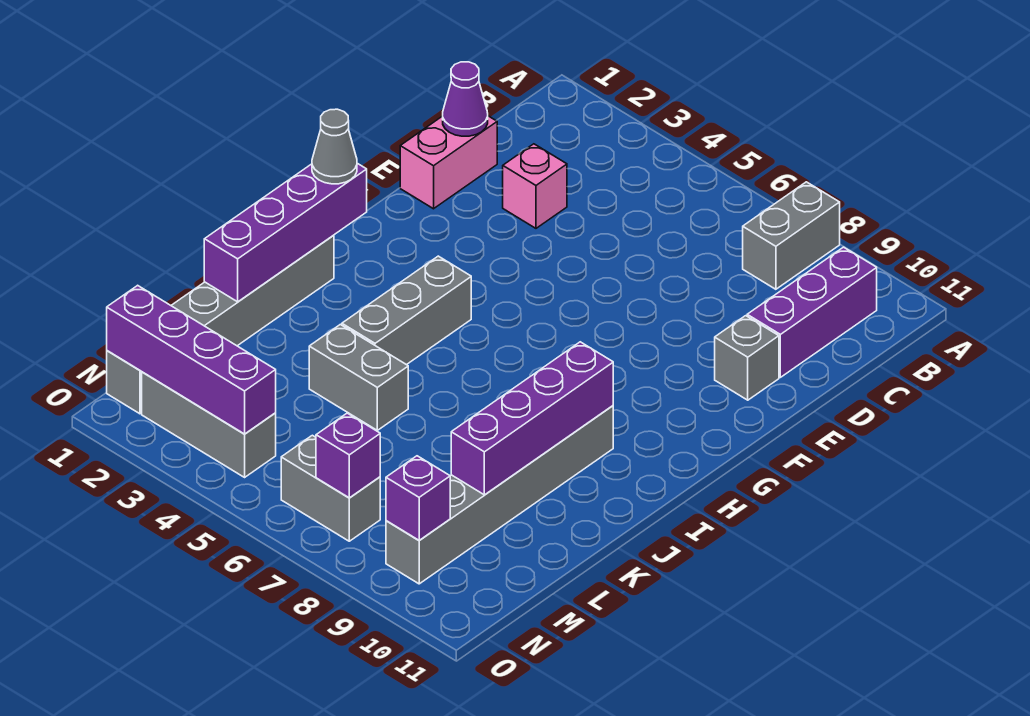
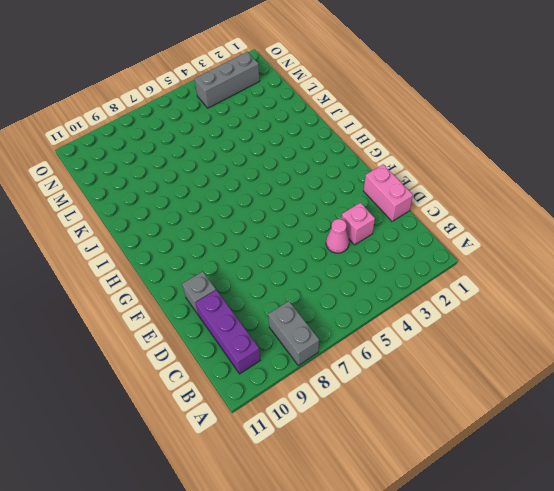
pink 1x1 cone [326,219,349,253] -> none
none -> grey 1x3 brick [342,256,471,365]
none -> grey 1x6 brick [107,235,334,414]
none -> grey 1x6 brick [386,406,613,584]

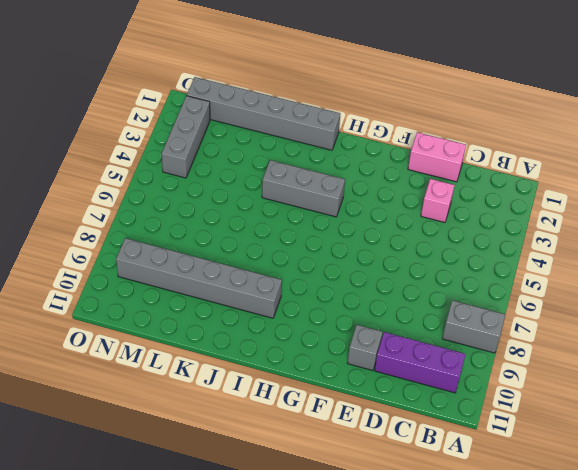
none -> grey 1x2 brick [309,324,408,430]
none -> grey 1x2 brick [281,435,380,541]
none -> purple 1x1 cone [443,62,488,136]

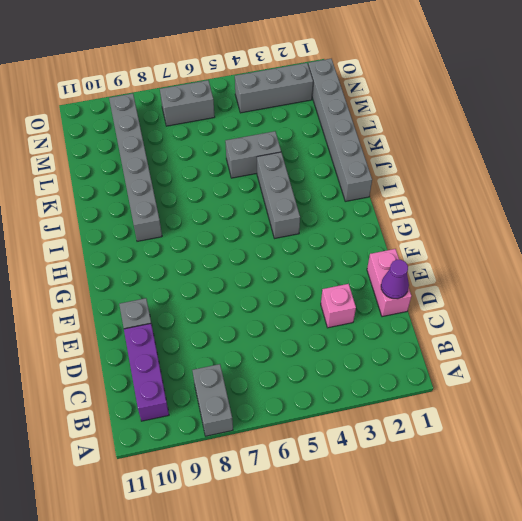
none -> purple 1x4 brick [204,163,367,302]
none -> purple 1x4 brick [451,342,613,495]
none -> purple 1x4 brick [107,285,276,434]

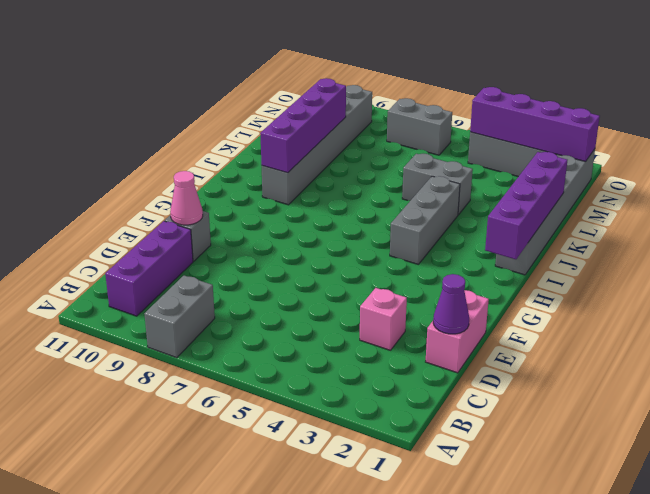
pink 1x1 cone [170,171,203,225] -> none
none -> purple 1x1 brick [316,413,380,498]
none -> purple 1x1 brick [386,456,450,540]
none -> grey 1x1 cone [312,109,357,184]

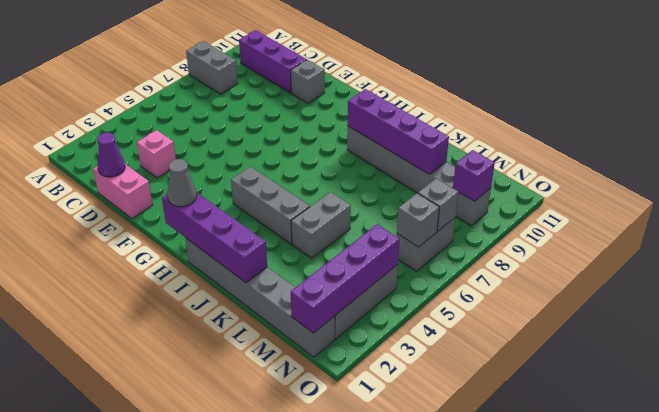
grey 1x1 brick [397,193,439,247] -> none
grey 1x1 brick [418,178,458,231] -> purple 1x1 brick [316,413,380,498]

